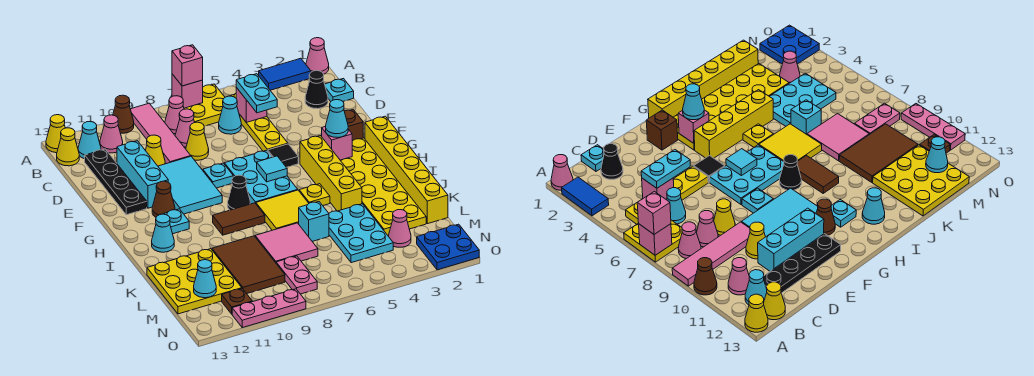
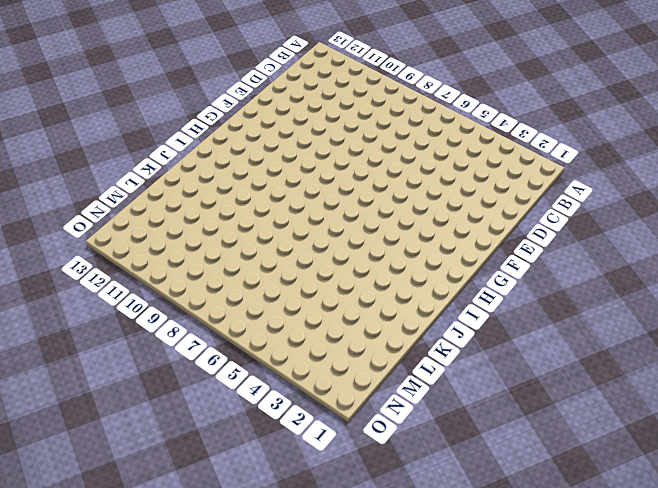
none -> pink 1x1 cone [306,38,329,74]
none -> blue 1x2 tile [259,58,311,90]
none -> yellow 2x2 plate [184,84,225,126]
none -> pink 1x4 tile [131,103,191,164]

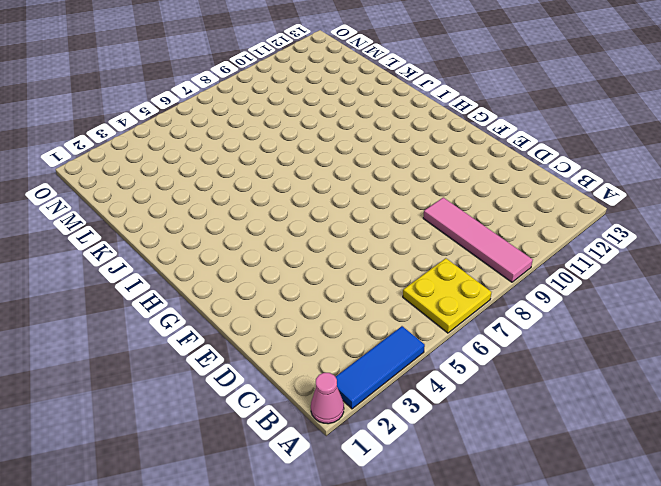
blue 1x3 tile [336,326,425,409] -> blue 1x2 tile [259,58,311,90]
none -> brown 1x1 cone [113,95,134,133]
none -> yellow 1x1 cone [46,115,65,153]
none -> yellow 1x4 plate [231,94,288,151]
none -> pink 1x1 cone [165,96,184,134]

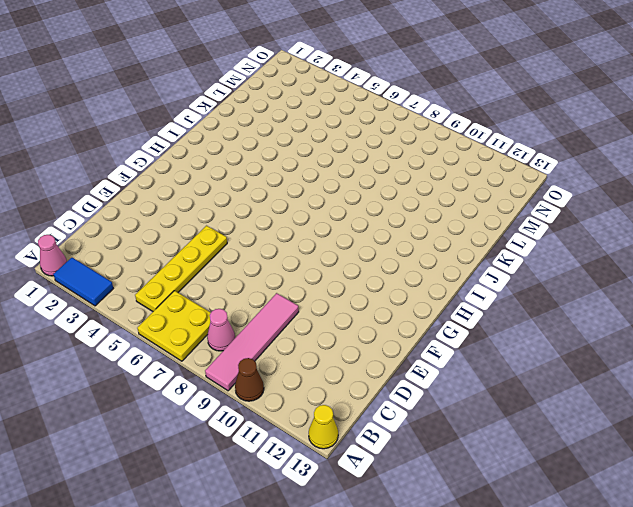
none -> pink 1x1 cone [100,115,123,153]
none -> cyan 1x1 cone [78,122,101,159]
none -> yellow 1x1 cone [57,128,79,166]
none -> cyan 1x1 plate [325,79,354,101]

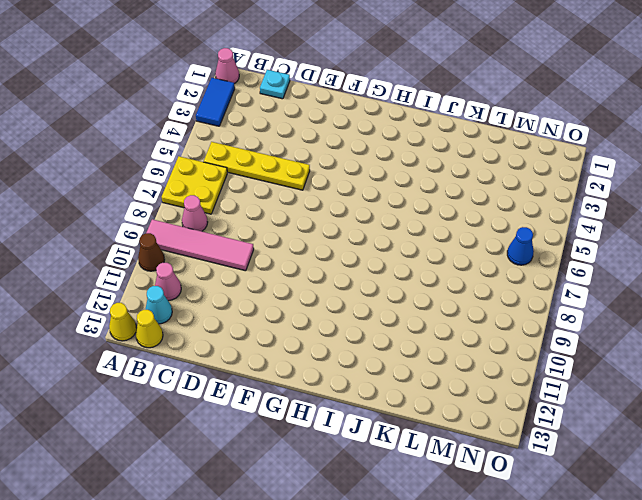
blue 1x1 cone [507,227,534,265] -> none
none -> black 1x1 cone [305,71,328,109]
none -> cyan 1x1 cone [219,96,241,134]
none -> pink 1x1 cone [175,109,195,147]
none -> black 1x4 plate [85,149,147,215]

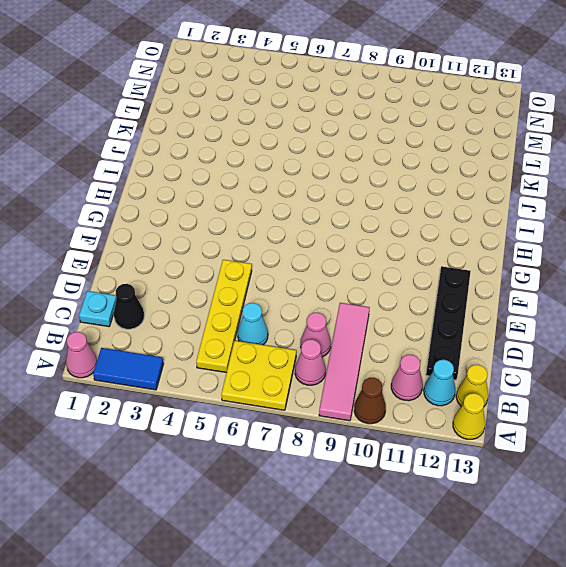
none -> yellow 1x1 cone [186,122,209,160]
none -> yellow 1x1 cone [145,135,165,166]
none -> cyan 1x3 brick [117,141,168,208]
none -> cyan 2x3 tile [158,156,222,214]

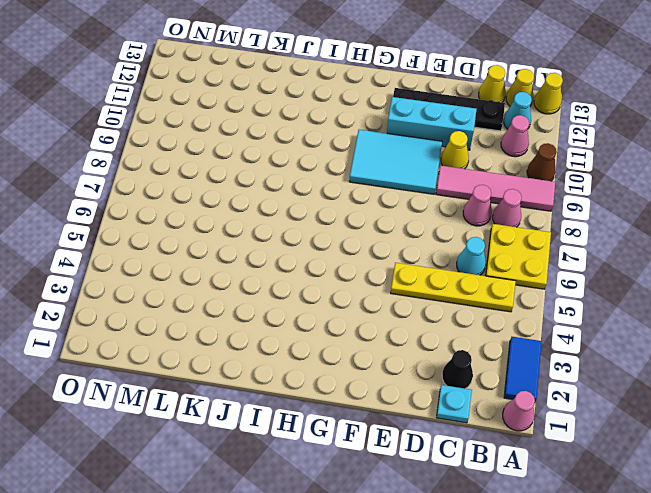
yellow 1x1 cone [479,65,506,102] -> yellow 1x1 cone moved to [186,122,209,160]
none -> brown 1x1 brick [344,110,363,141]
none -> black 1x1 tile [268,144,298,167]
none -> cyan 2x3 plate [224,150,298,204]
none -> cyan 1x1 plate [203,163,233,188]

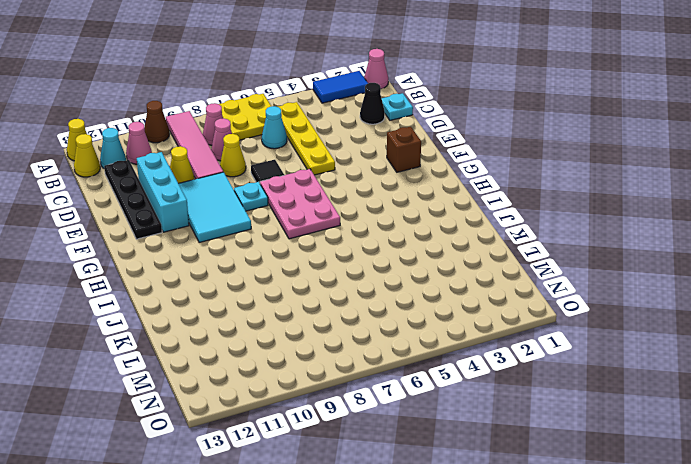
black 1x1 tile [251,160,284,183] -> black 1x1 tile moved to [268,144,298,167]
pink 2x3 plate [260,169,340,239] -> cyan 2x3 plate [224,150,298,204]
none -> yellow 1x6 brick [365,116,448,224]
none -> yellow 2x6 plate [340,138,426,235]
none -> yellow 1x4 brick [300,136,362,211]
none -> brown 1x1 cone [152,181,175,217]

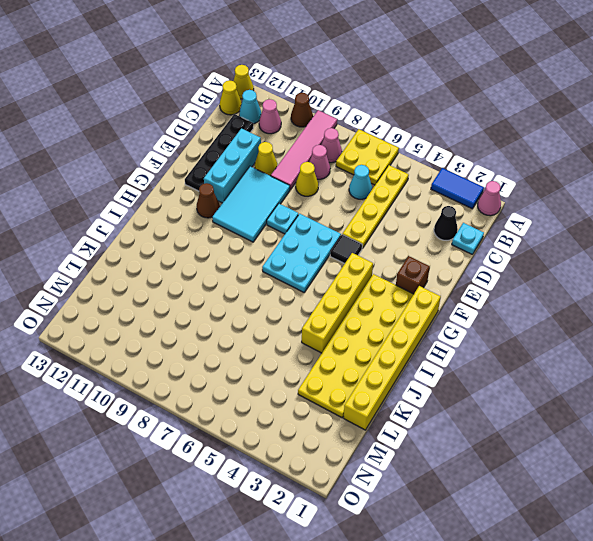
none -> black 1x1 cone [228,175,250,210]
none -> cyan 1x1 plate [164,209,189,234]
none -> yellow 1x1 plate [299,184,330,206]
none -> yellow 2x2 tile [256,190,309,230]

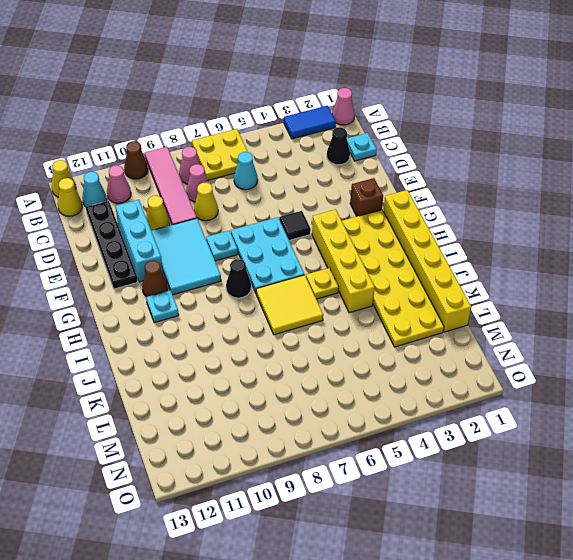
none -> yellow 1x4 plate [231,94,288,151]
none -> brown 1x2 tile [213,203,265,235]
none -> cyan 1x1 cone [152,214,174,252]
none -> cyan 2x3 plate [329,204,393,263]

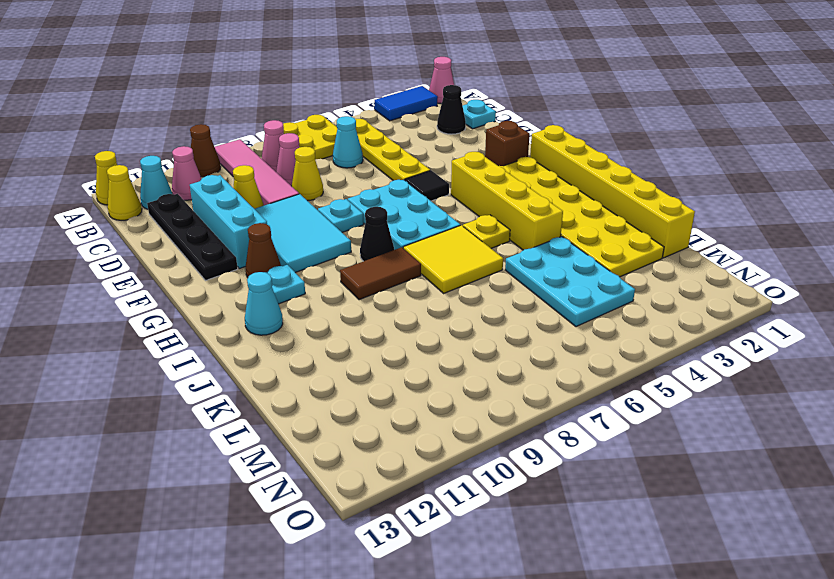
none -> cyan 1x1 brick [299,202,329,241]
none -> pink 2x2 tile [255,223,318,263]
none -> brown 2x3 tile [212,236,285,294]
none -> yellow 3x3 plate [147,249,242,314]

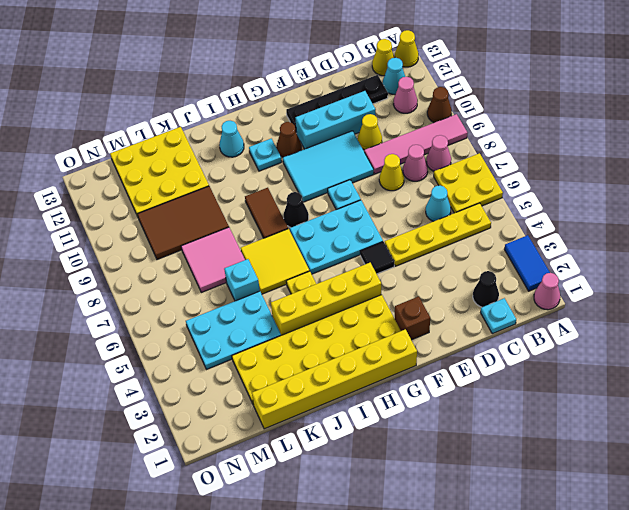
none -> pink 1x1 cone [388,210,411,247]
none -> pink 1x2 plate [276,256,317,294]
none -> blue 2x2 plate [417,224,479,270]
none -> brown 1x1 plate [222,289,252,314]

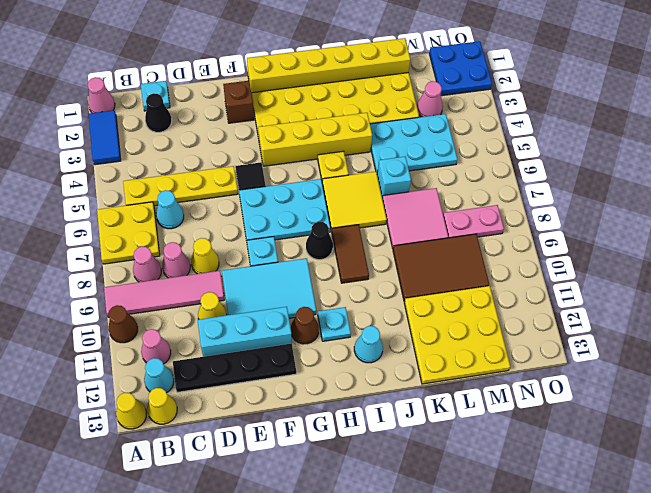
none -> brown 1x1 plate [222,289,252,314]
none -> pink 1x3 plate [232,289,306,328]
none -> pink 1x1 brick [172,74,203,108]
none -> pink 1x1 brick [236,88,267,122]

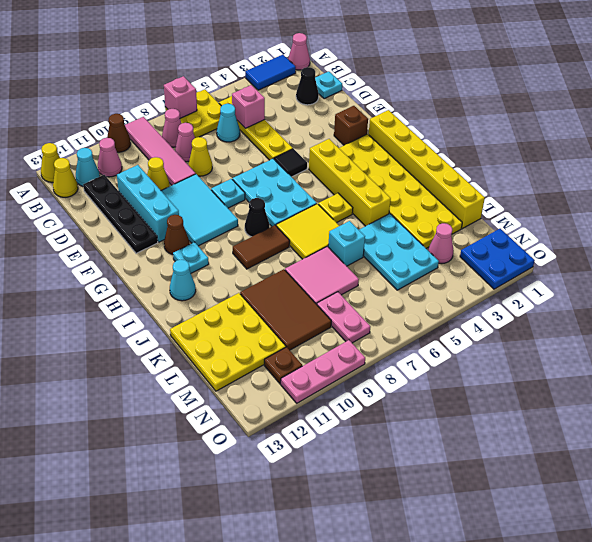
none -> pink 1x1 brick [322,126,352,160]
none -> cyan 1x1 tile [257,156,287,182]
none -> cyan 1x1 cone [194,260,216,298]
none -> pink 1x1 brick [172,45,203,86]

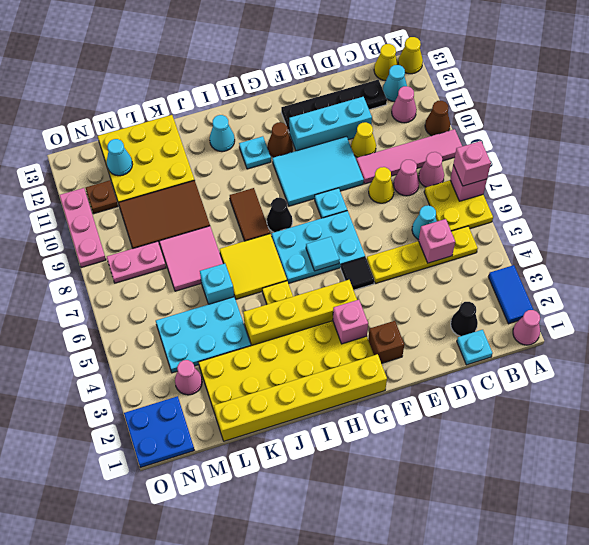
none -> cyan 1x2 plate [236,74,277,113]
none -> cyan 1x1 cone [326,100,348,138]

